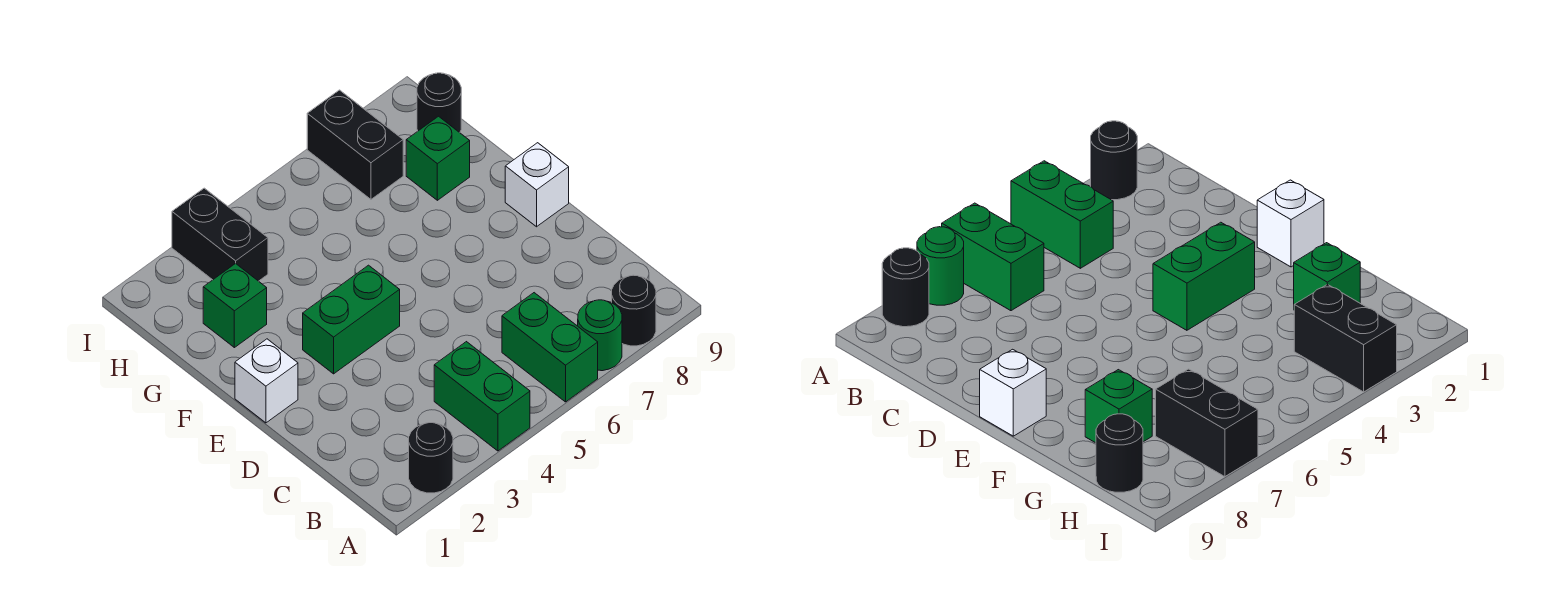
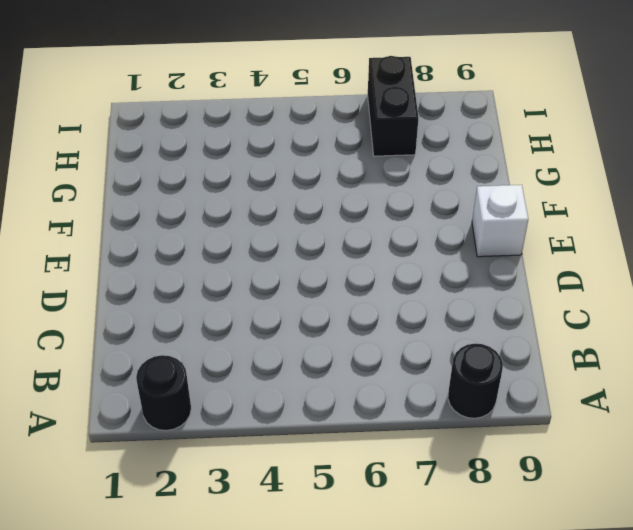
none -> green 1x2 brick [434,342,530,451]
none -> green 1x2 brick [502,293,598,402]
none -> green 1x1 round brick [578,300,622,371]

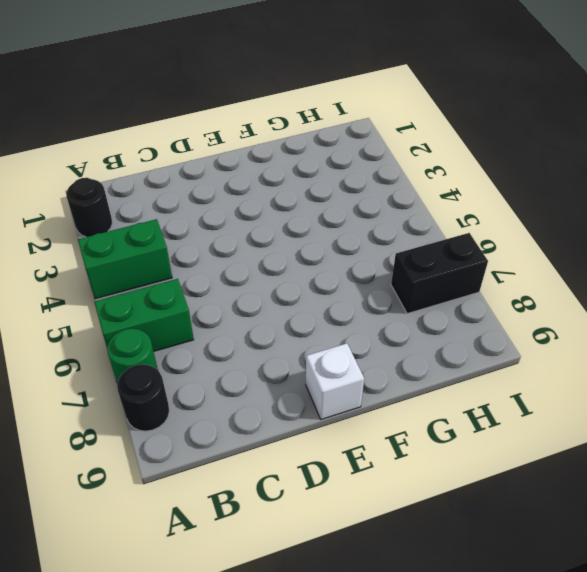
none -> white 1x1 brick [235,339,298,423]
none -> green 1x2 brick [303,265,400,374]
none -> green 1x1 brick [203,263,267,348]

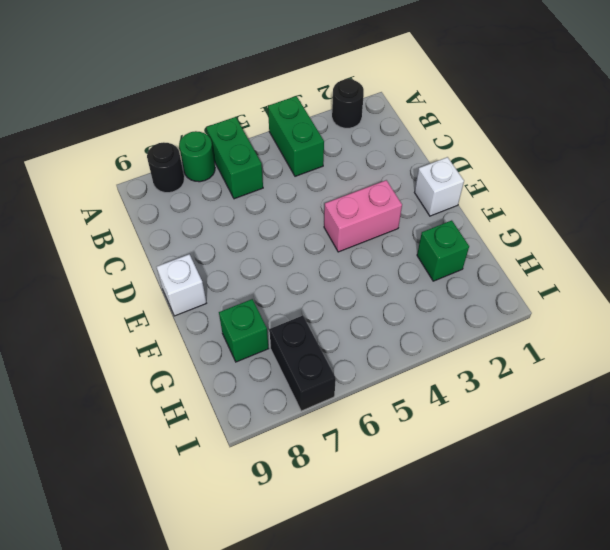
pink 1x2 brick [324,180,402,252] -> green 1x2 brick [303,265,400,374]
none -> black 1x2 brick [172,188,268,281]
none -> black 1x1 round brick [417,73,461,133]

